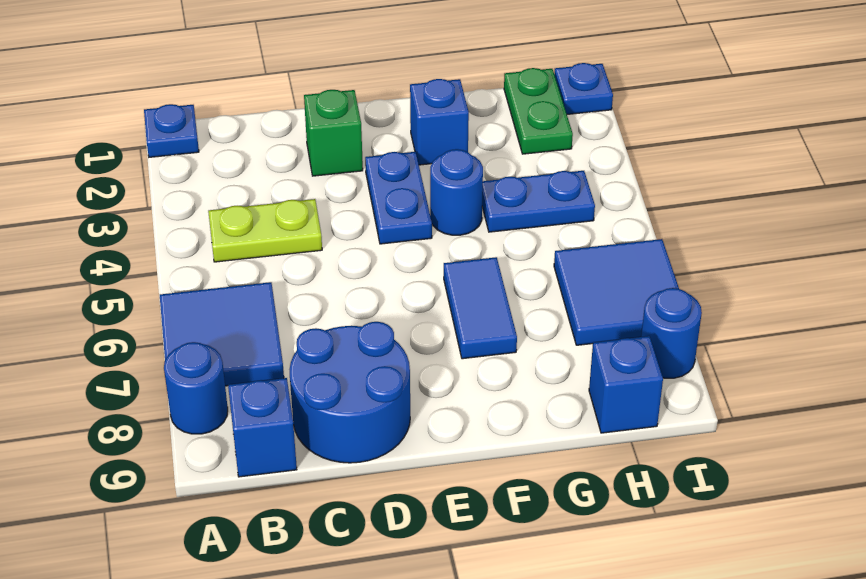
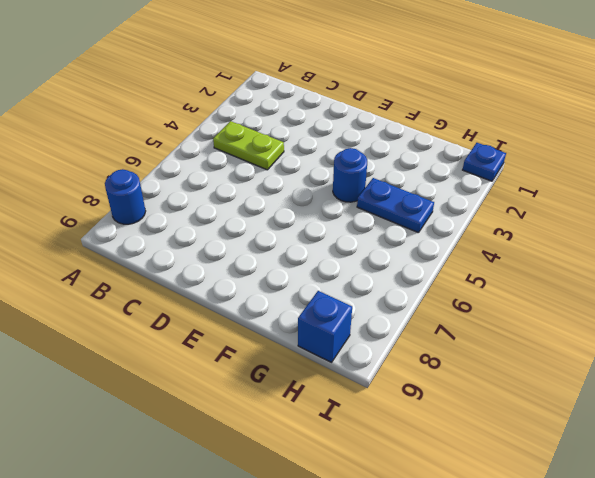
none -> blue 1x1 plate [144,104,199,157]
none -> blue 2x2 tile [160,282,284,386]
none -> blue 1x1 brick [228,378,297,477]

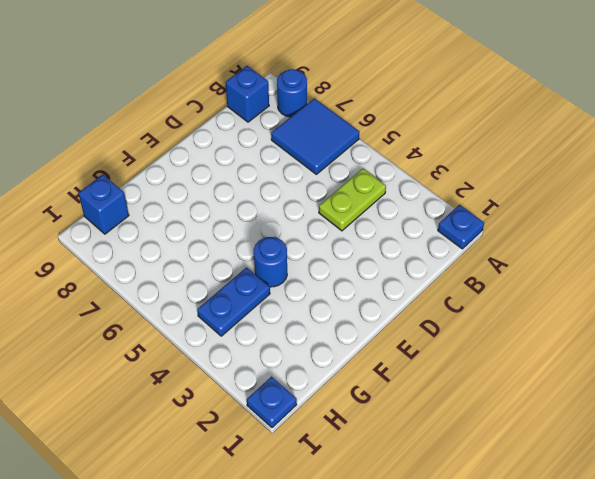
none -> blue 2x2 round brick [290,322,410,463]
none -> green 1x1 brick [304,90,363,176]
none -> blue 1x2 plate [365,152,432,244]

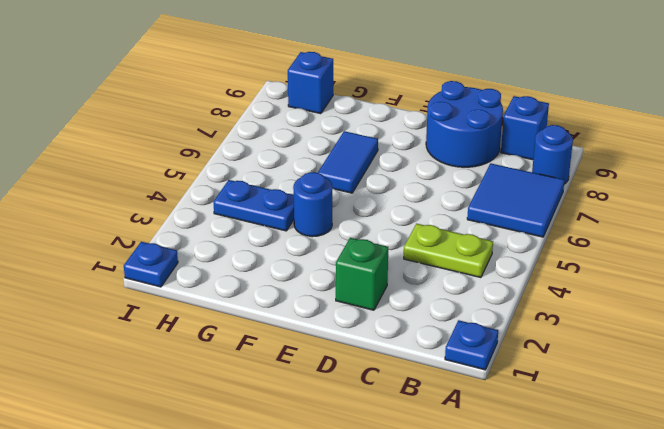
none -> blue 1x2 plate [365,152,432,244]
none -> blue 1x1 brick [410,79,469,165]
none -> green 1x2 plate [504,68,573,154]

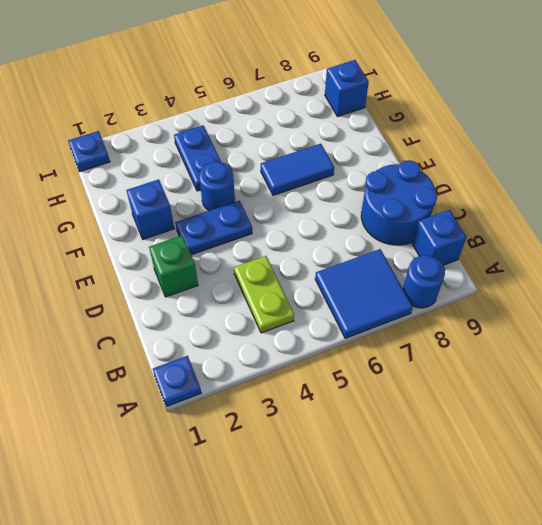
none -> green 1x2 plate [504,68,573,154]
none -> blue 2x2 tile [554,239,679,345]
none -> blue 1x1 round brick [641,288,702,378]

